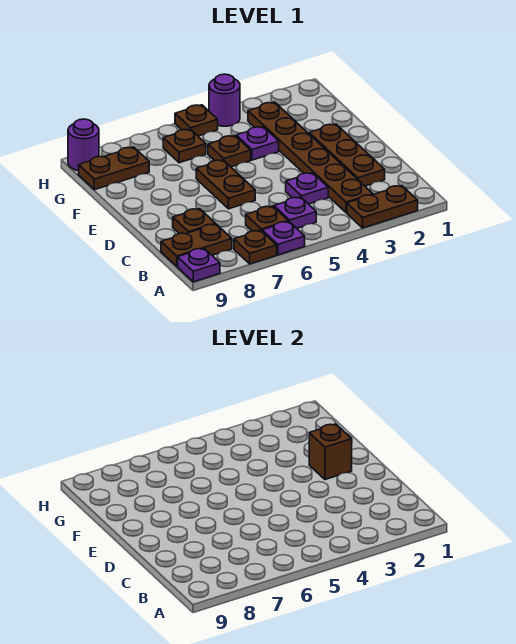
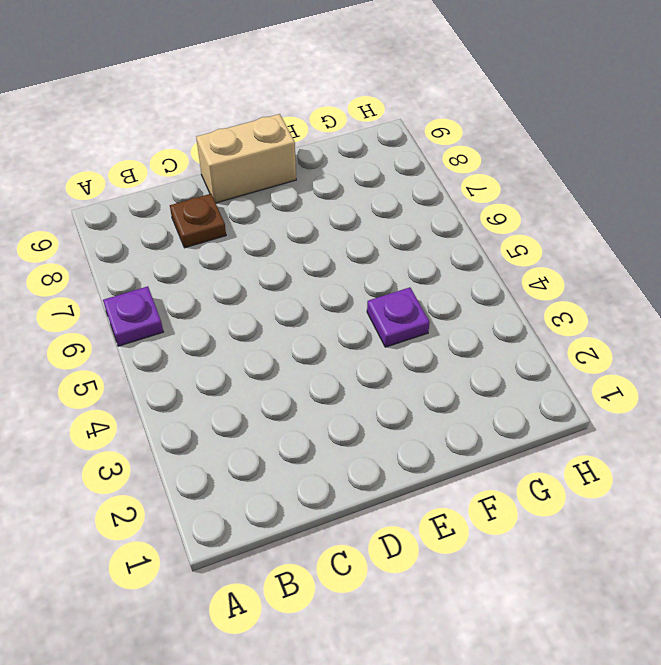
tan 1x2 brick [196,114,296,203] -> none
none -> brown 1x2 plate [347,186,418,228]
none -> brown 1x1 plate [234,230,277,264]
none -> purple 1x1 plate [178,248,220,282]

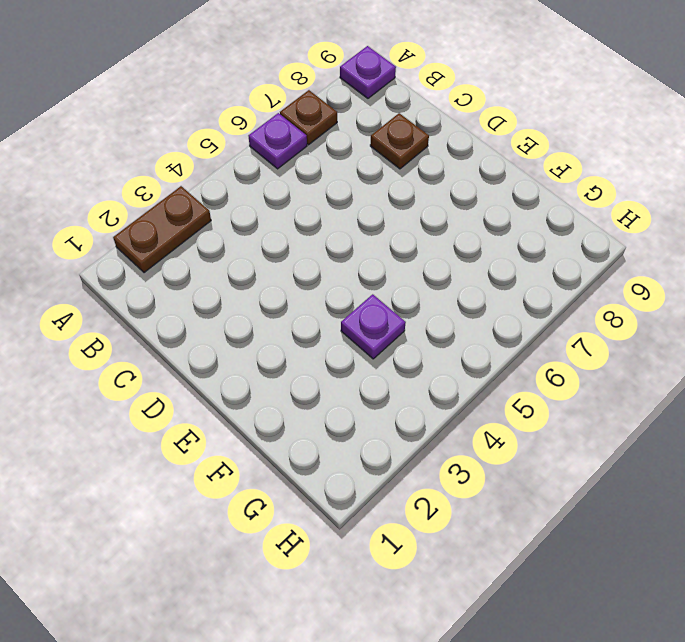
none -> brown 1x6 plate [248,102,373,213]
none -> purple 1x1 plate [274,197,316,228]
none -> brown 1x1 plate [246,206,288,231]

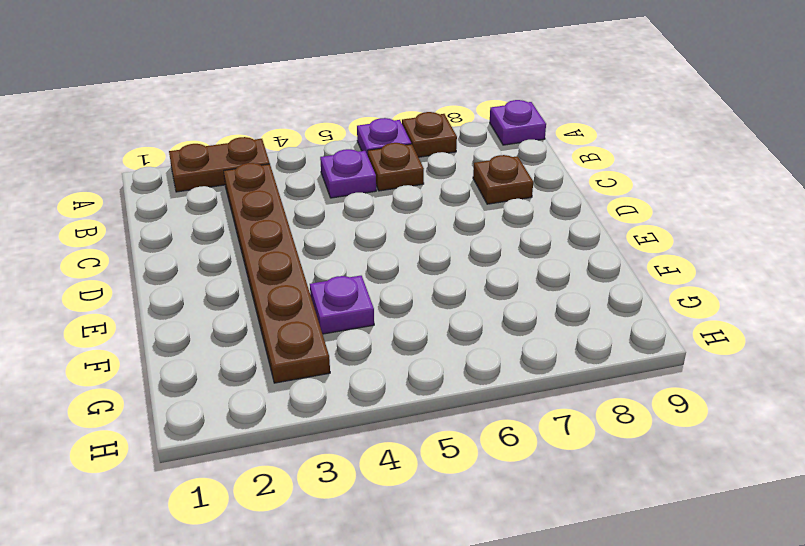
none -> brown 1x2 plate [161,224,232,266]
none -> brown 1x3 plate [309,124,385,186]
none -> purple 1x1 plate [286,173,328,204]

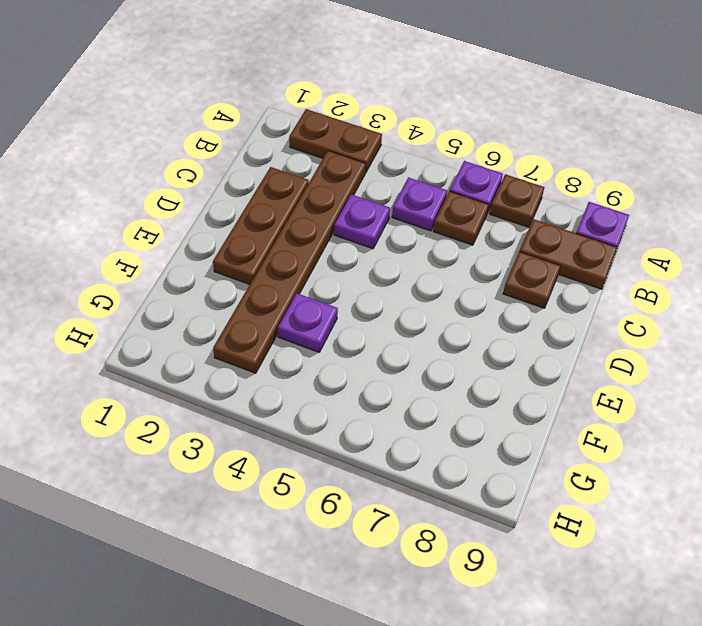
none -> brown 1x2 plate [196,160,255,209]
none -> brown 1x1 plate [208,136,251,167]
none -> brown 1x1 plate [163,129,206,163]

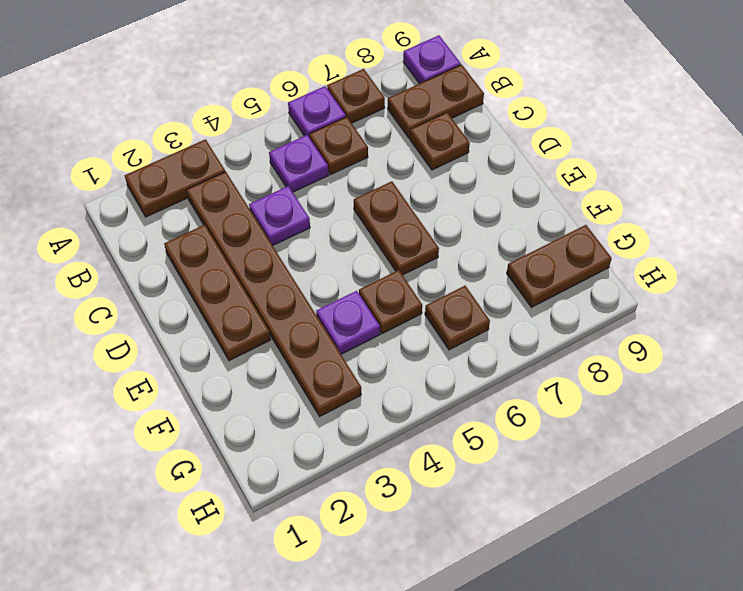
none -> purple 1x1 round brick [209,74,240,126]
none -> brown 1x1 plate [175,105,218,136]
none -> purple 1x1 round brick [68,119,99,171]

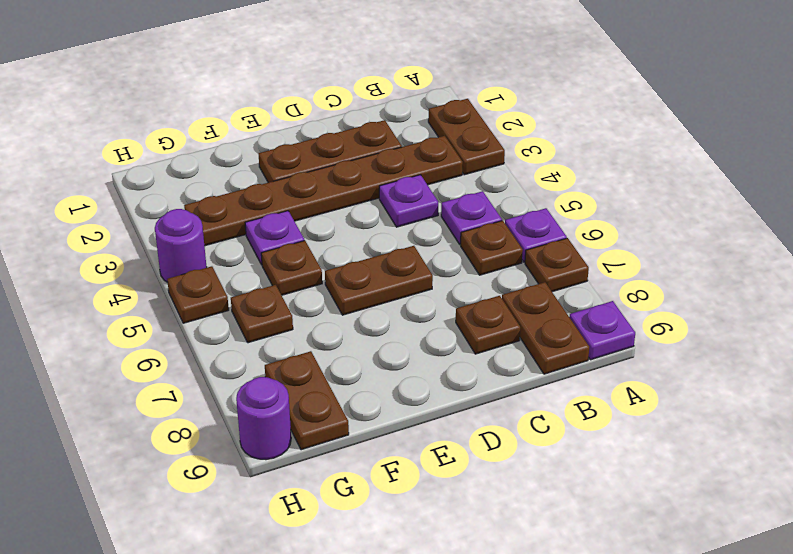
none -> brown 1x1 brick [309,424,352,480]

